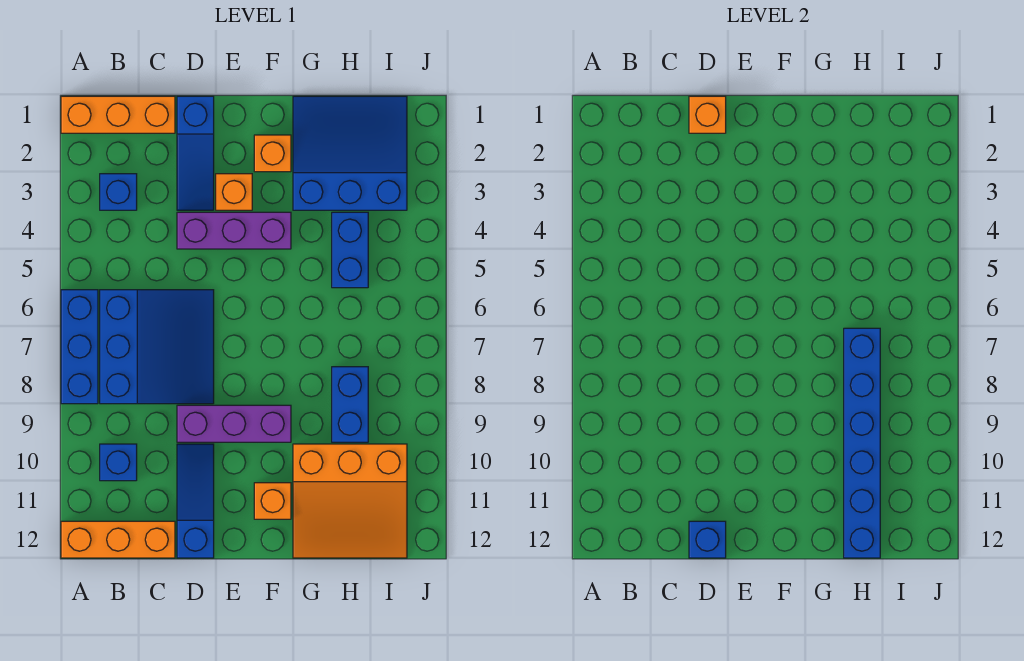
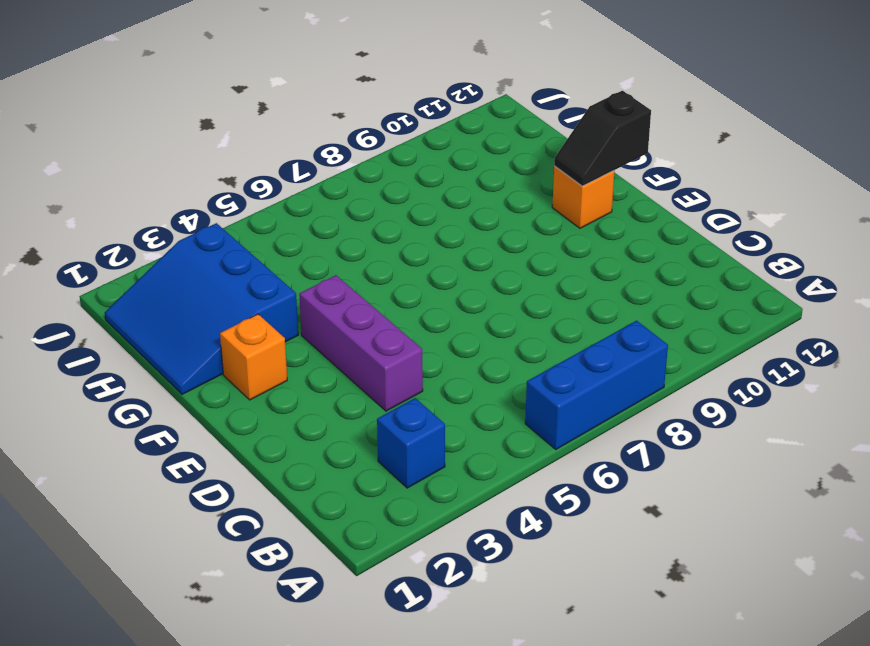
black 1x2 slope [554,91,651,186] -> none
none -> orange 1x3 brick [61,96,175,133]
none -> orange 1x3 brick [61,521,175,558]
none -> blue 3x3 slope [100,290,214,404]

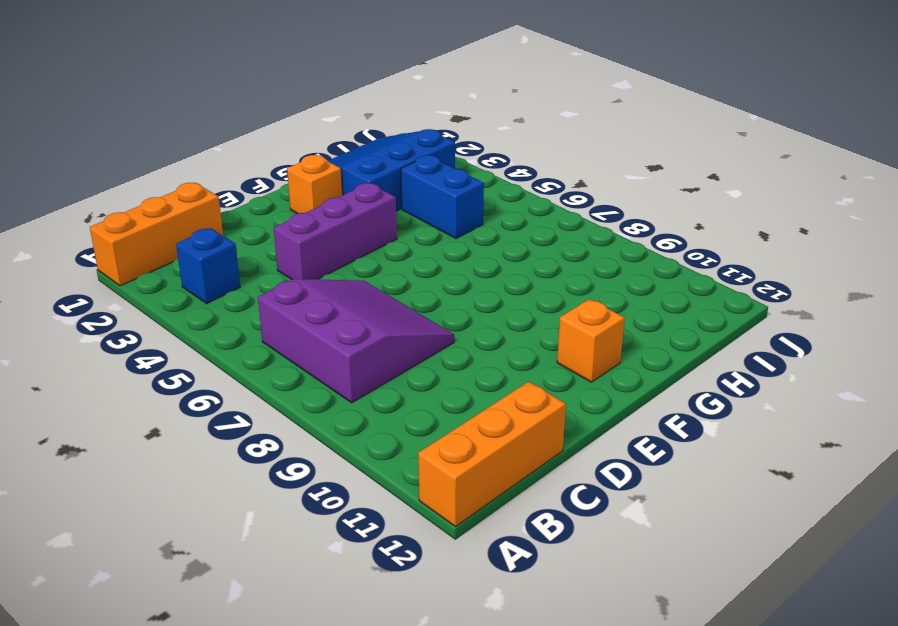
purple 3x3 slope [258,279,454,403] -> blue 3x3 slope [100,290,214,404]
none -> blue 1x3 brick [61,290,98,404]
none -> blue 1x1 brick [100,444,137,481]
none -> blue 1x3 slope [177,96,214,210]

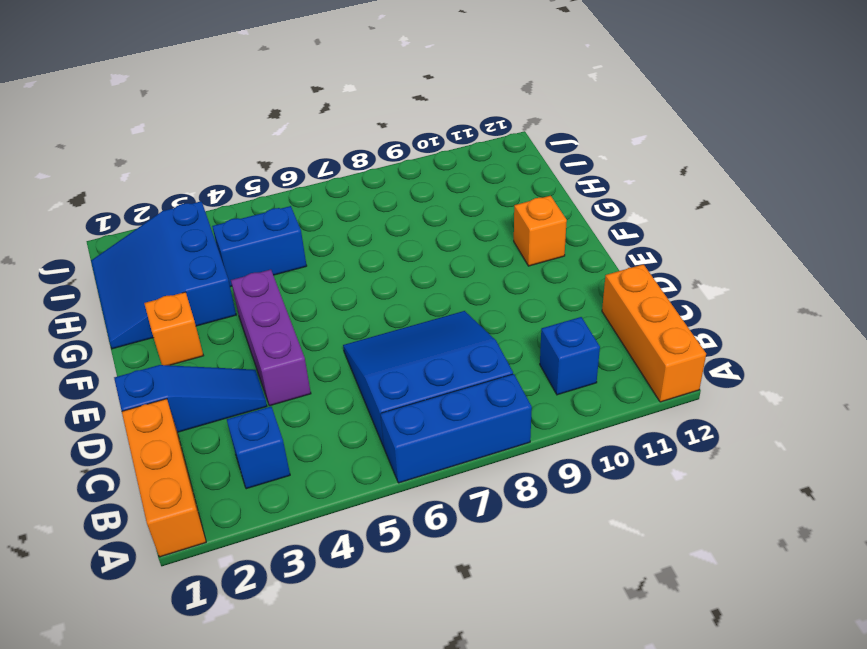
none -> purple 1x3 brick [177,405,291,442]
none -> blue 1x3 slope [177,444,214,558]
none -> orange 1x1 brick [216,174,252,210]

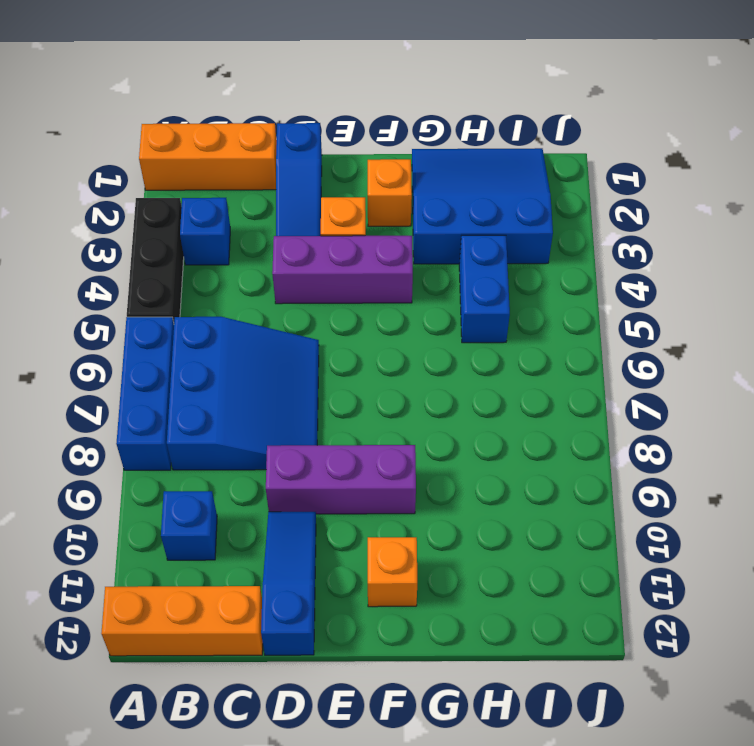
black 1x3 brick [127,198,184,323] -> none
none -> orange 3x3 slope [293,444,407,558]
none -> blue 1x2 brick [332,367,368,442]
none -> orange 1x1 brick [689,96,726,133]

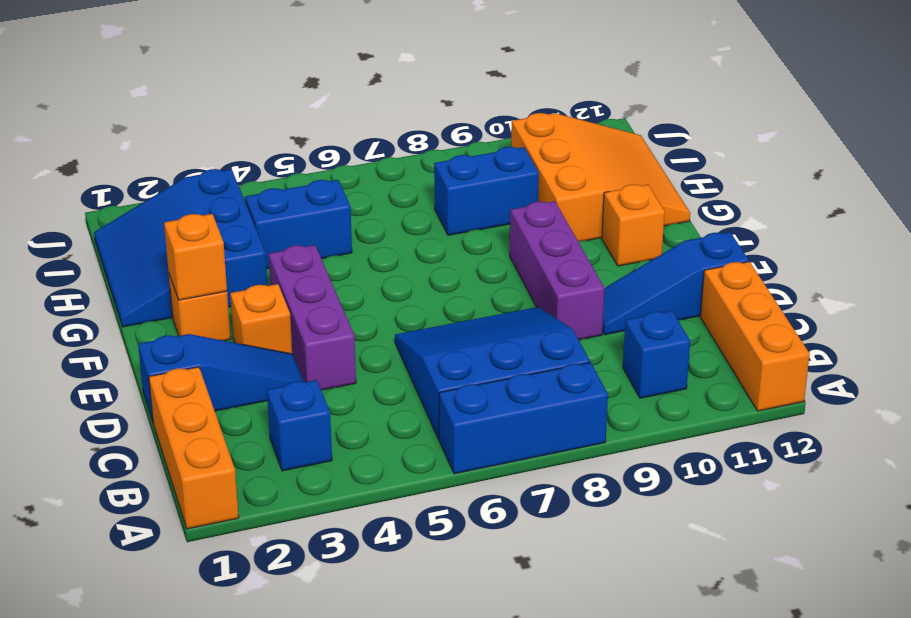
orange 1x1 brick [164,214,227,300] -> orange 1x1 brick moved to [689,96,726,133]
none -> blue 1x1 brick [689,521,726,558]
none -> blue 1x6 brick [844,328,880,558]

